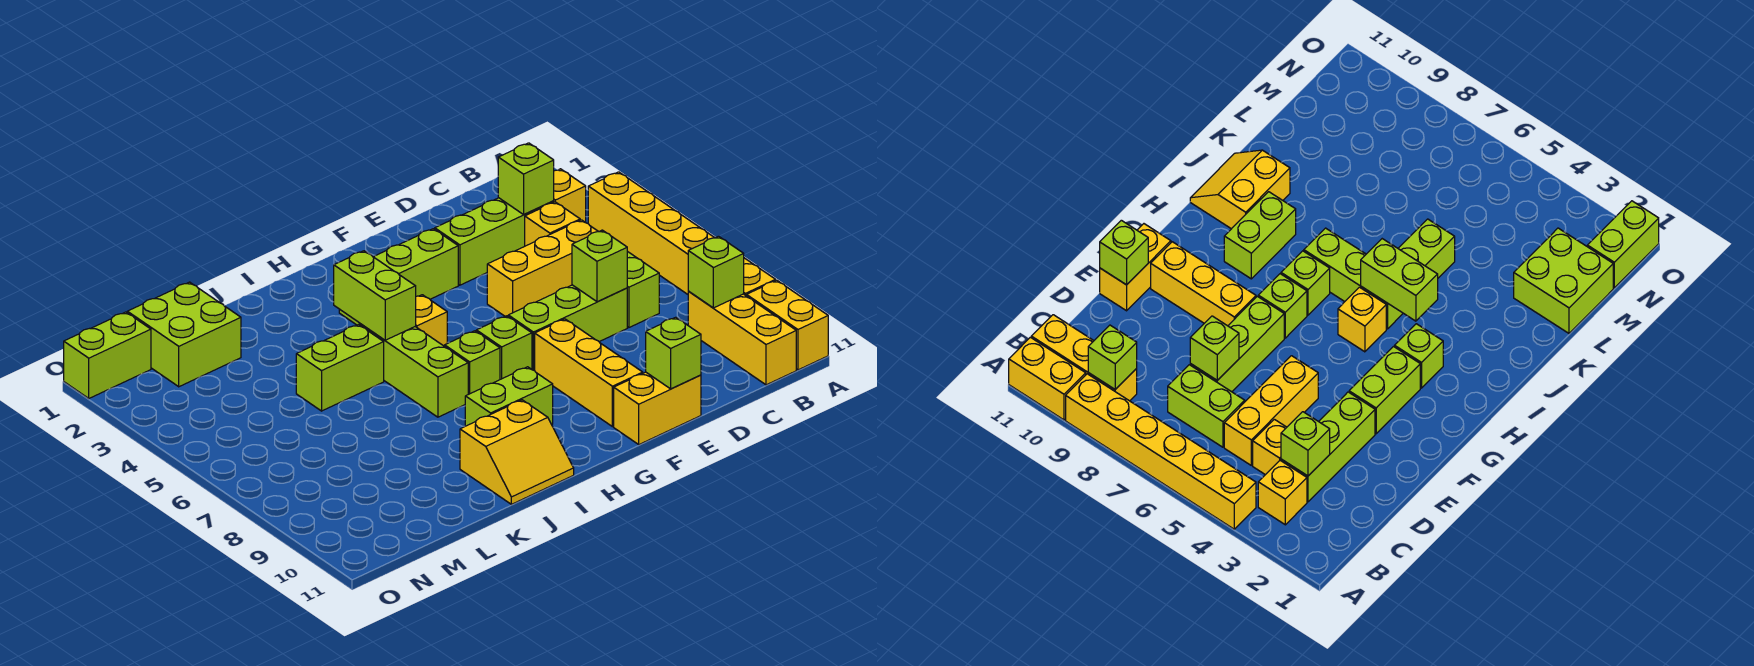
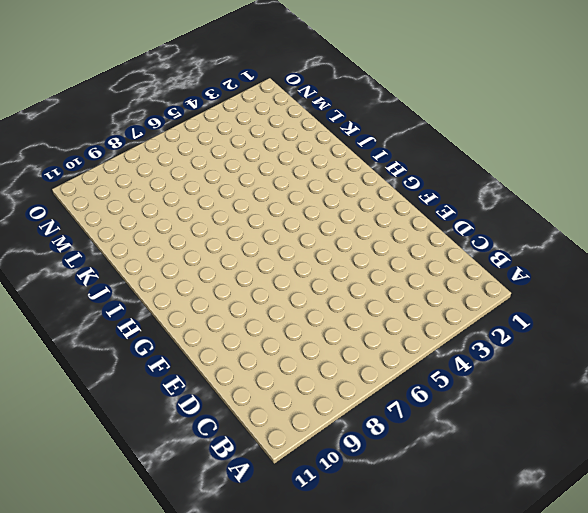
none -> yellow 1x6 brick [588,172,776,296]
none -> yellow 1x2 brick [747,280,828,370]
none -> yellow 1x1 brick [554,169,586,223]

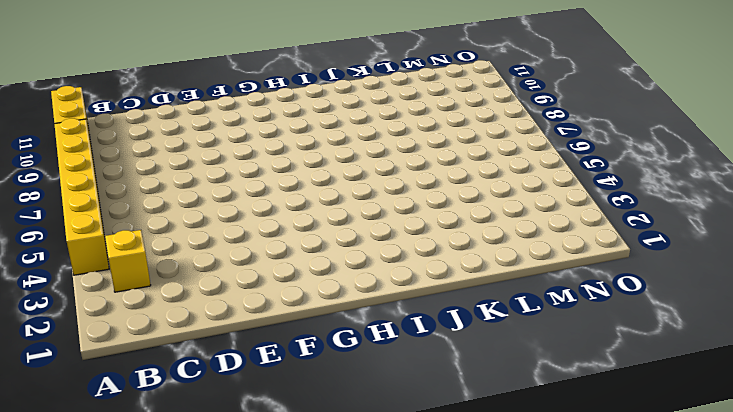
none -> yellow 1x3 brick [688,292,796,385]
none -> lime 1x3 brick [435,198,554,285]
none -> yellow 1x1 brick [525,202,580,246]

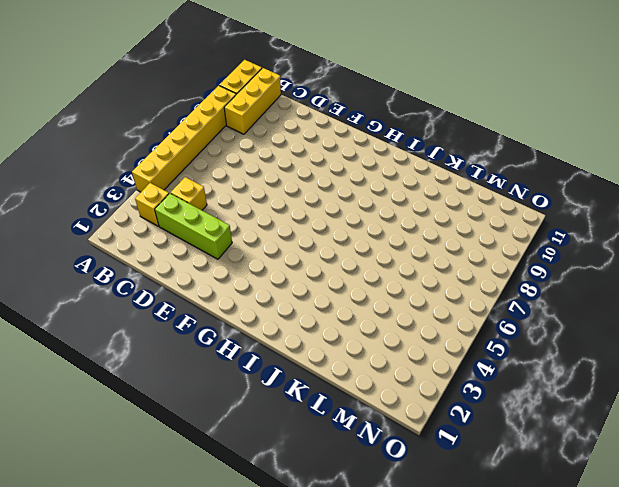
none -> yellow 1x3 brick [487,220,598,316]
none -> lime 1x2 brick [627,251,659,328]
none -> lime 1x3 brick [508,285,627,371]

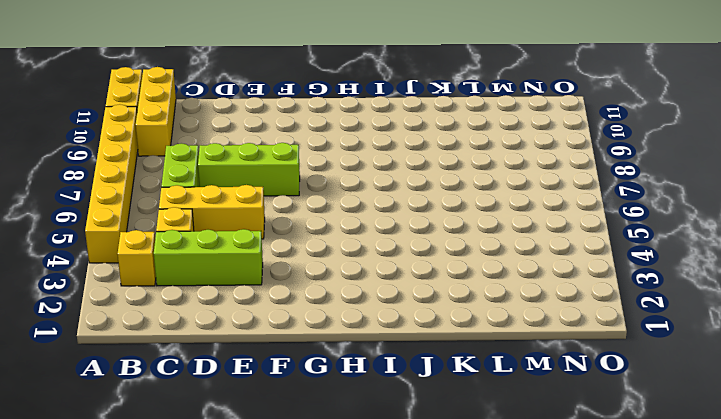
none -> yellow 1x2 brick [614,372,701,444]
none -> lime 1x2 brick [374,229,458,299]
none -> yellow 1x3 brick [535,319,643,427]

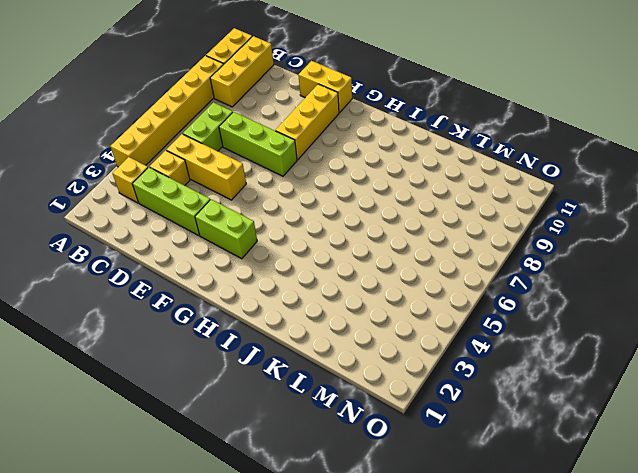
none -> lime 1x1 brick [476,316,532,379]
none -> lime 1x1 brick [1395,324,1443,388]
none -> yellow 1x1 brick [415,295,447,346]

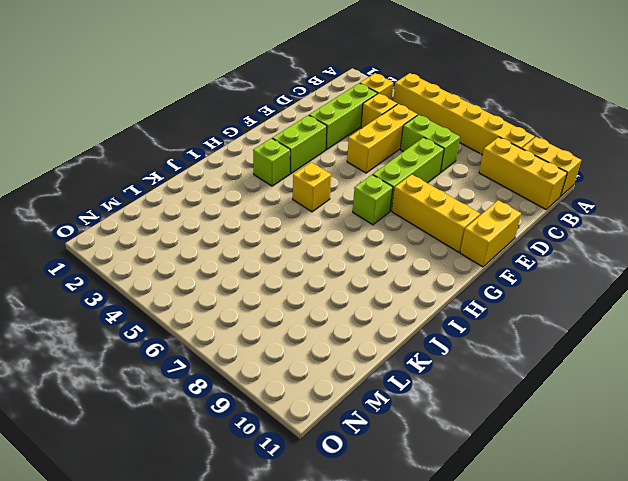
none -> lime 1x1 brick [445,331,500,394]
none -> lime 1x2 brick [465,367,553,426]
none -> lime 1x3 brick [360,324,468,417]

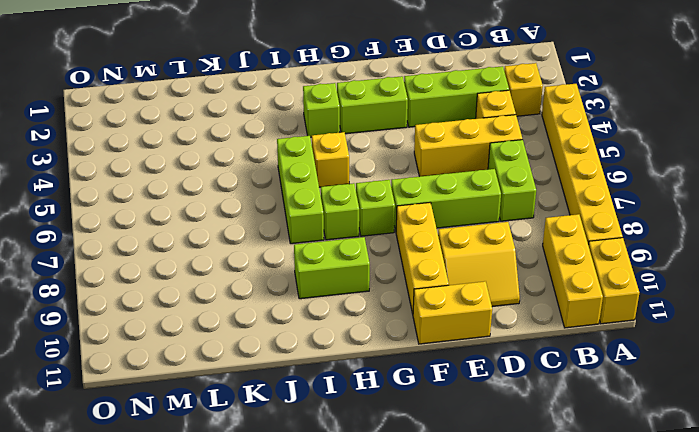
yellow 2x2 slope [438,222,520,307] -> yellow 2x2 slope moved to [460,400,574,504]
none -> lime 1x2 brick [296,325,384,411]
none -> lime 2x2 brick [127,282,241,387]
none -> lime 1x2 brick [64,312,151,398]

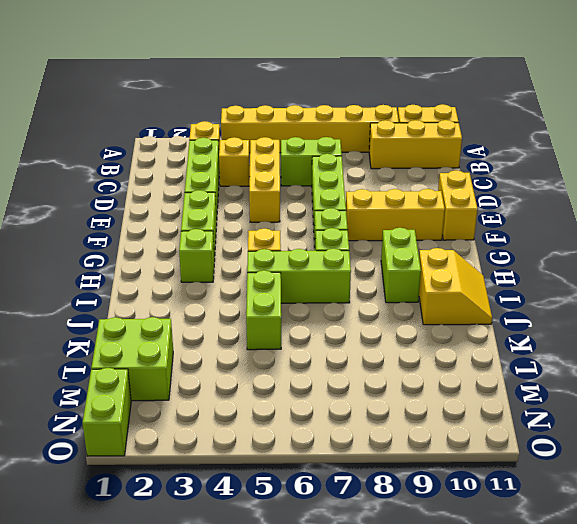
none -> lime 1x1 brick [688,236,744,308]
none -> lime 1x1 brick [498,143,554,214]
none -> lime 1x1 brick [572,230,627,302]

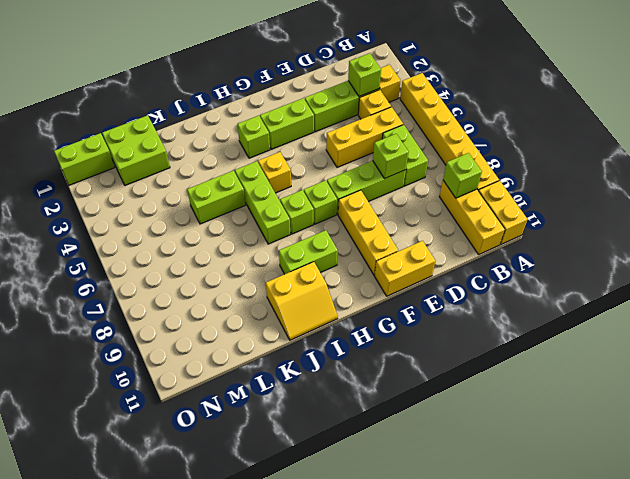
none -> lime 1x1 brick [646,317,701,389]
none -> lime 1x2 brick [334,251,416,340]

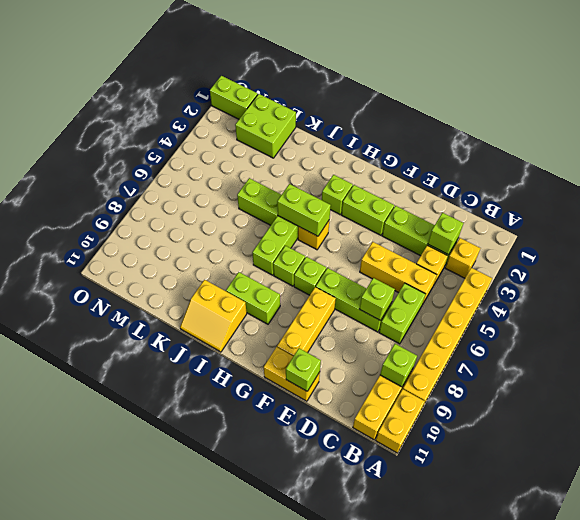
lime 1x2 brick [277,184,331,236] -> lime 1x2 brick turned to [334,251,416,340]

